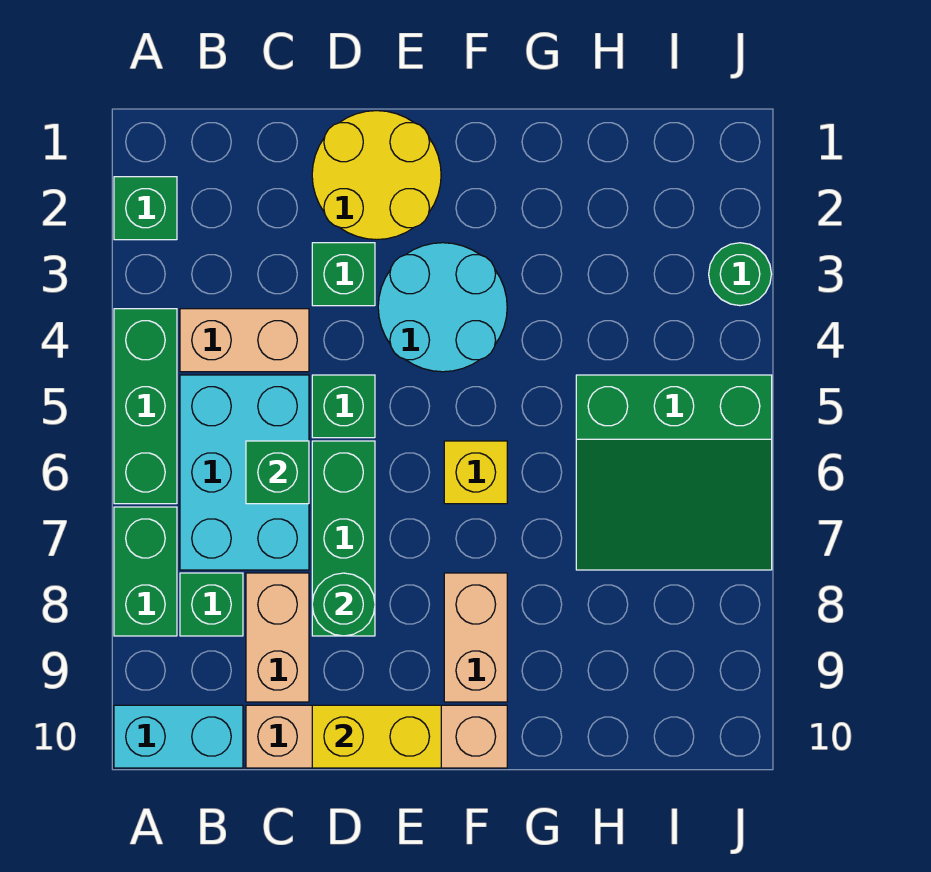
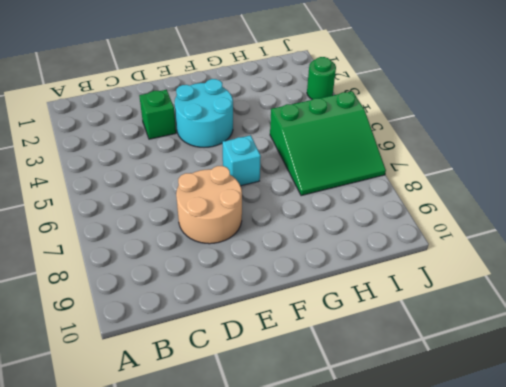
tan 2x2 round brick [176,166,242,244] -> green 1x3 brick [312,441,375,636]
cyan 1x1 brick [222,135,261,186] -> yellow 1x1 brick [444,441,507,504]
none -> green 1x1 brick [114,177,177,240]
none -> green 1x3 brick [114,309,177,504]
none -> green 1x2 brick [114,507,177,636]

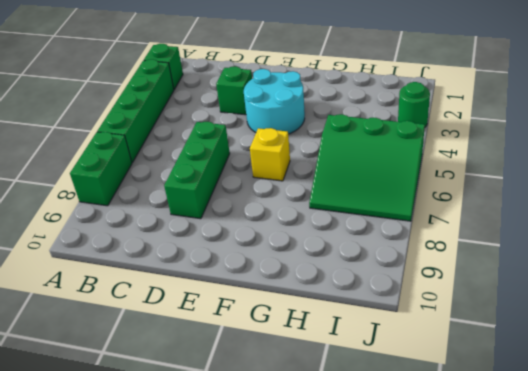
green 1x4 brick [97,59,174,162] -> green 1x3 brick [114,309,177,504]
none -> cyan 1x2 brick [114,705,243,768]
none -> tan 1x2 brick [180,309,309,372]
none -> cyan 2x3 brick [180,375,309,570]

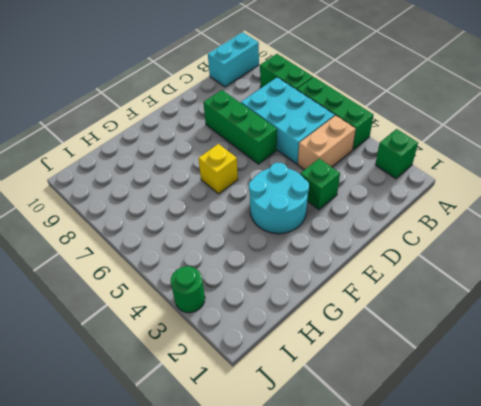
none -> green 1x1 brick [180,573,243,636]
none -> tan 1x2 brick [246,573,309,702]
none -> tan 1x4 brick [246,705,507,768]

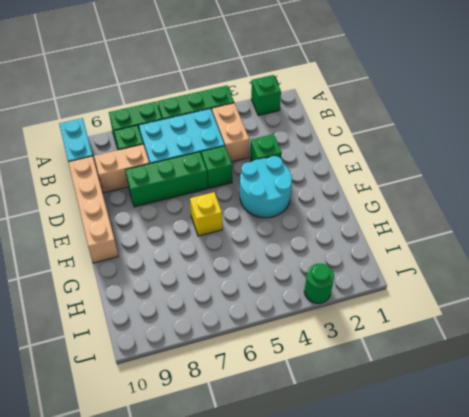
none -> yellow 2x2 round brick [312,111,441,240]
none -> tan 1x2 brick [444,573,507,702]
none -> green 3x3 slope [576,375,772,570]

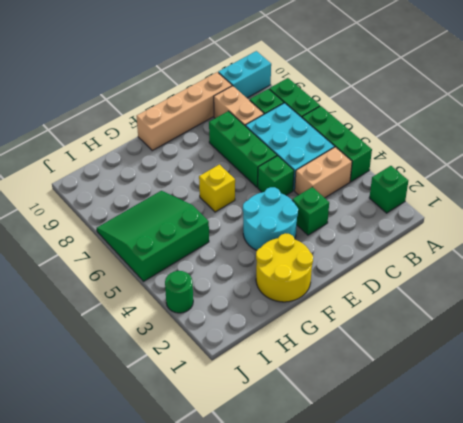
yellow 2x2 round brick [256,233,313,302] -> yellow 2x2 round brick moved to [312,111,441,240]
none -> tan 1x2 brick [444,573,507,702]
none -> green 1x1 brick [246,441,309,504]
none -> green 1x1 round brick [312,573,375,636]

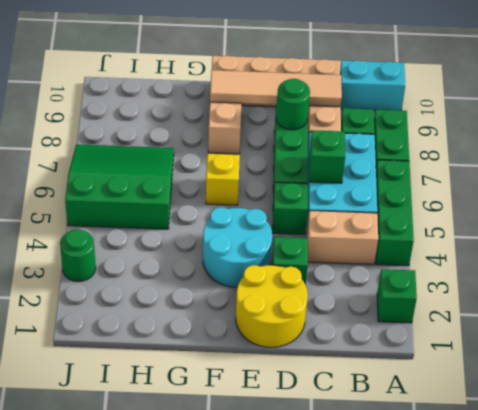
tan 1x4 tile [210,70,342,107] -> none
none -> yellow 1x2 brick [312,705,441,768]

